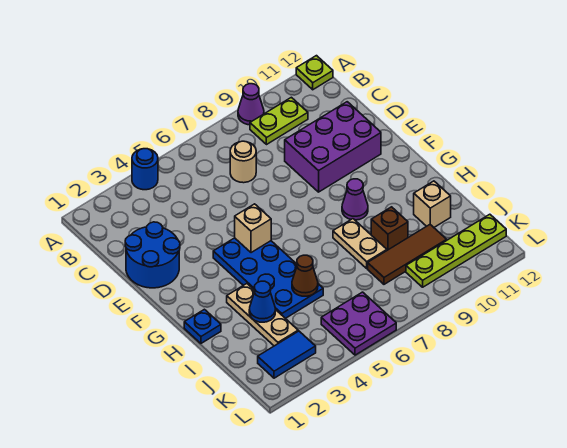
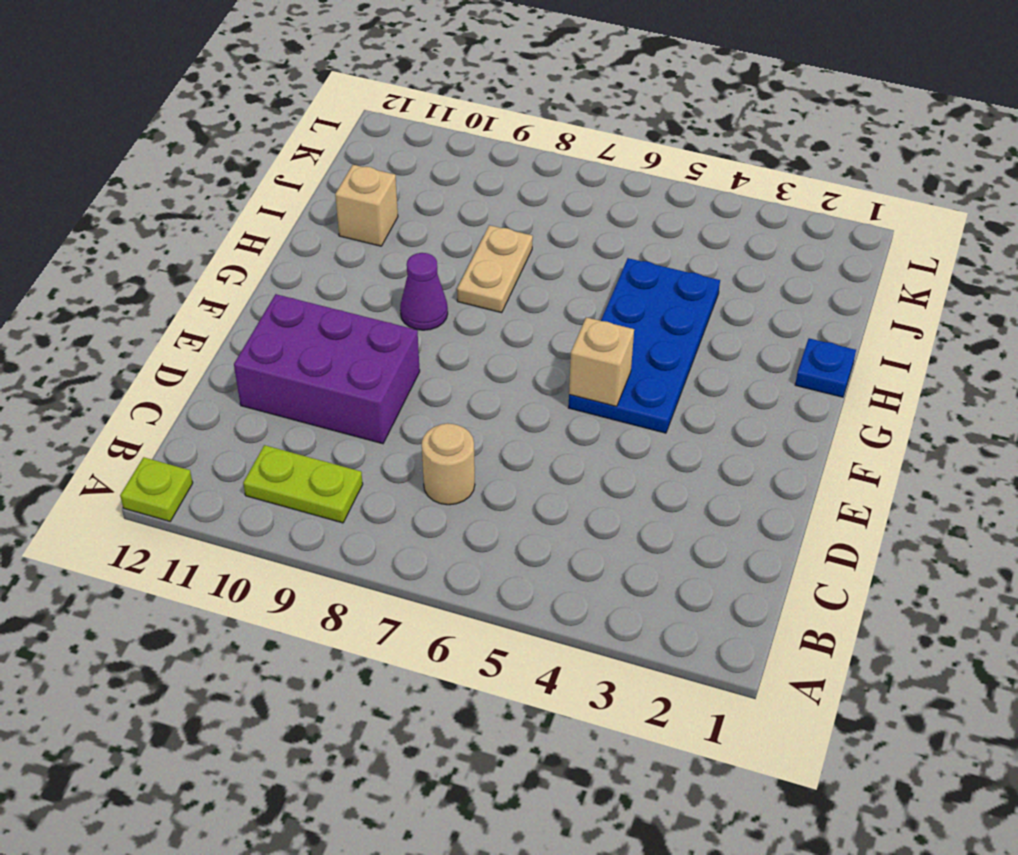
none -> blue 1x1 round brick [132,149,158,190]
none -> purple 1x1 cone [238,84,264,125]
none -> blue 2x2 round brick [125,222,180,288]

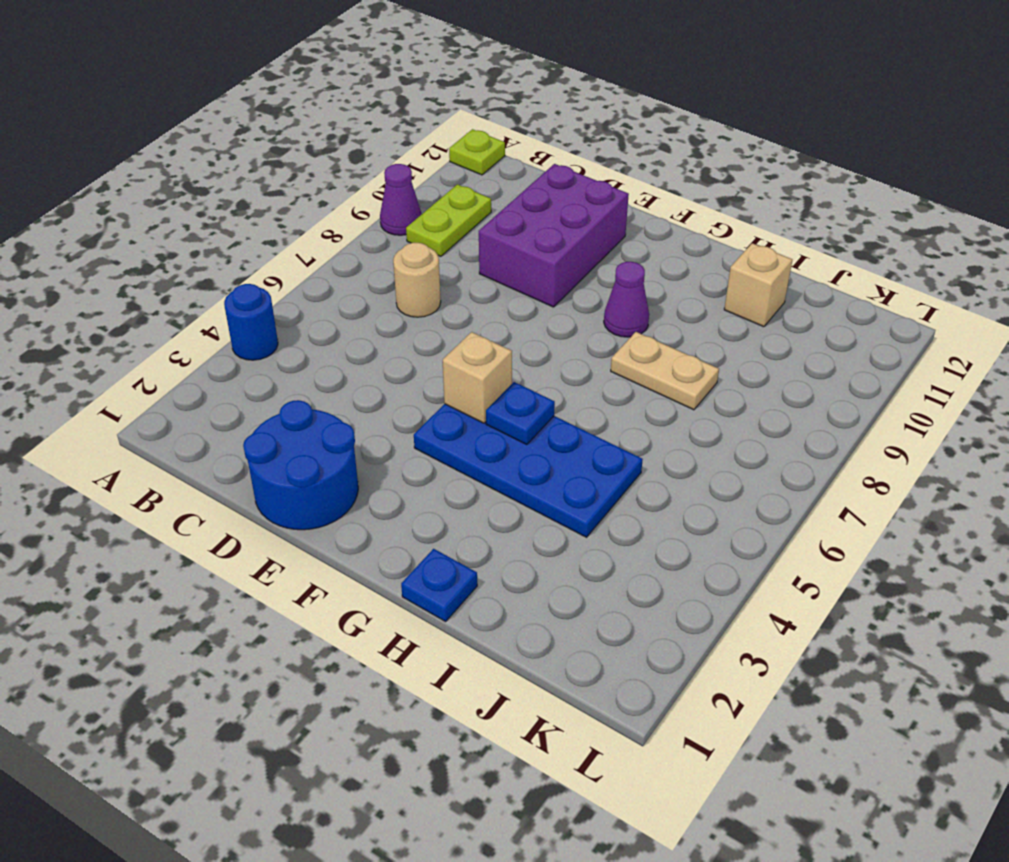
blue 1x1 plate [486,382,555,445] -> none
none -> tan 1x3 plate [227,284,298,346]
none -> brown 1x1 brick [371,207,408,250]
none -> brown 1x3 tile [368,225,447,284]

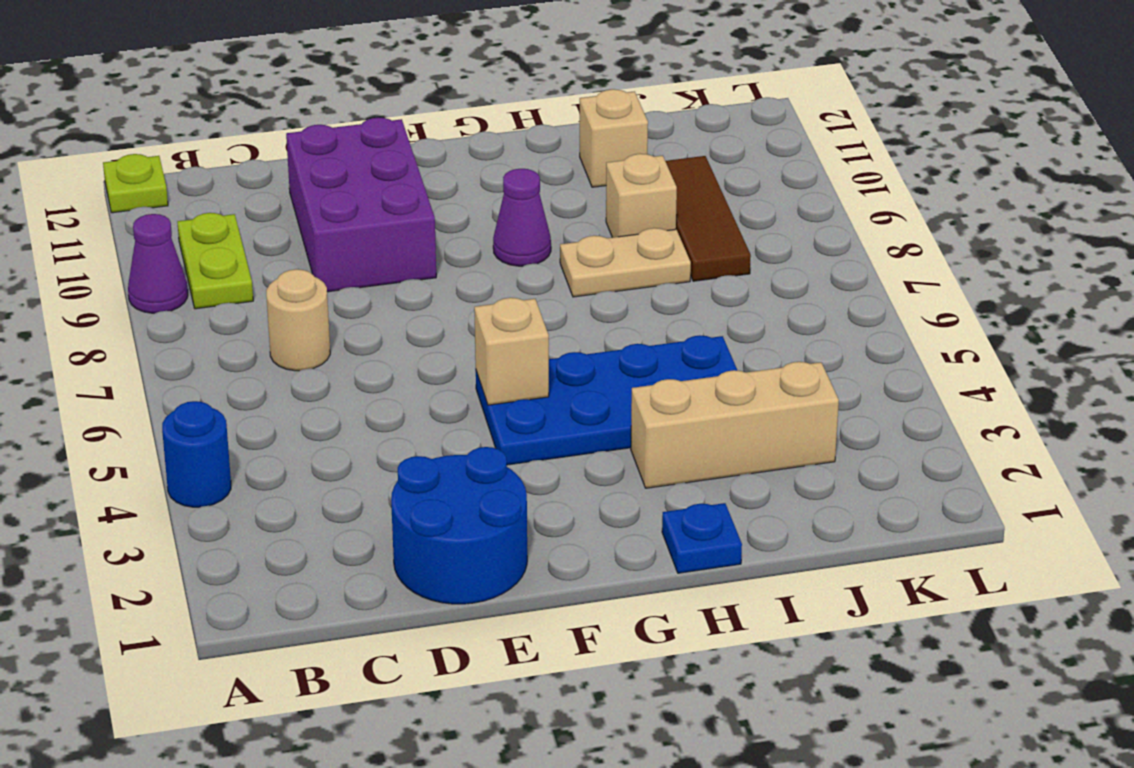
tan 1x3 brick [631,362,839,488] -> tan 1x3 plate [227,284,298,346]
tan 1x1 brick [606,154,677,237] -> brown 1x1 brick [371,207,408,250]
none -> blue 1x2 tile [258,331,316,378]
none -> purple 2x2 plate [321,292,396,355]
none -> lime 1x4 plate [406,214,506,287]

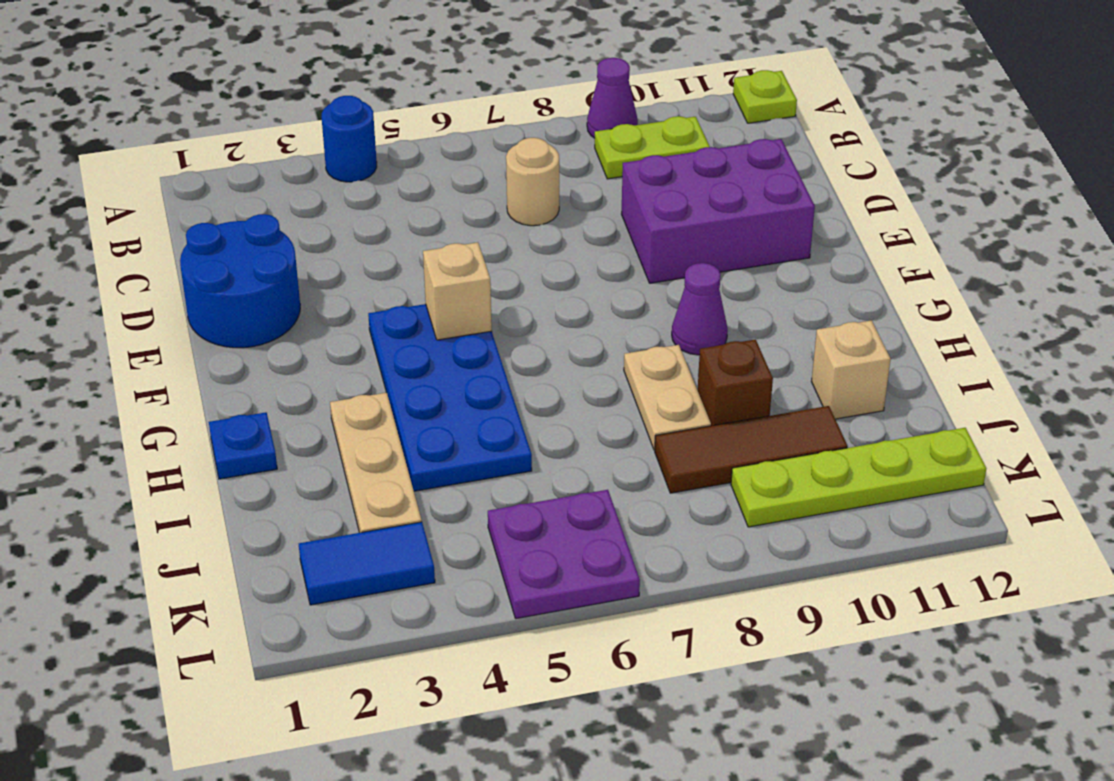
none -> blue 1x1 cone [249,281,275,322]
none -> brown 1x1 cone [292,255,318,296]

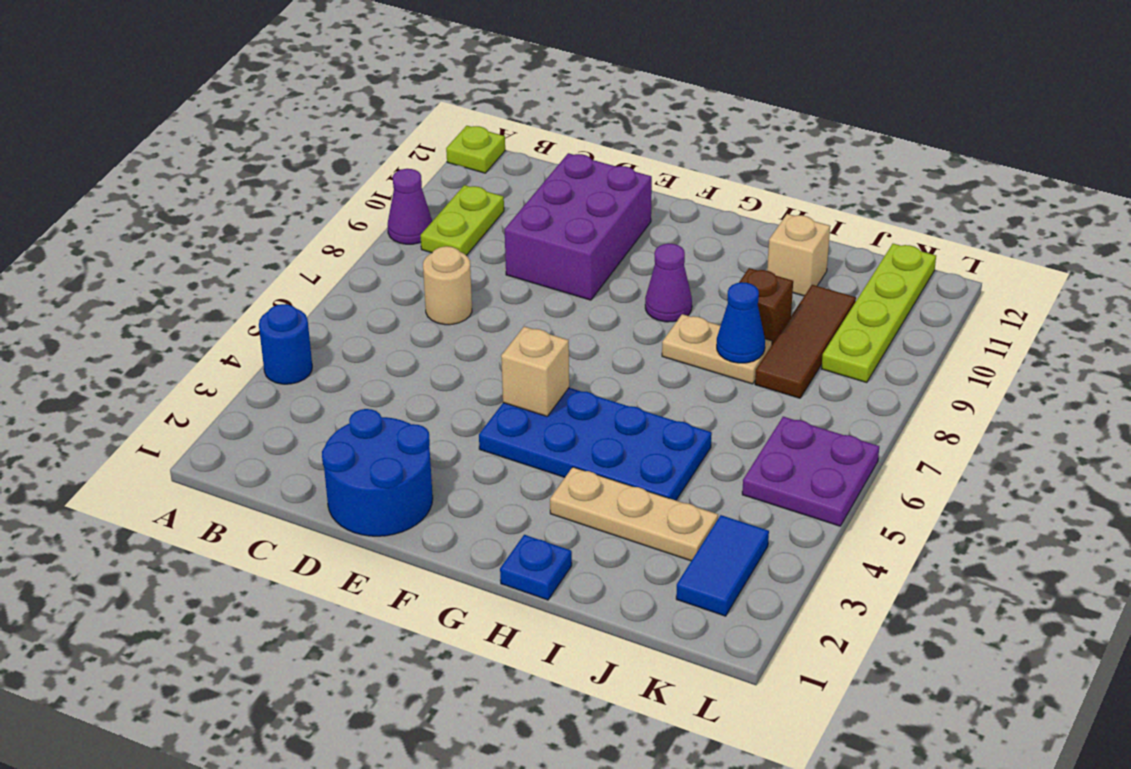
blue 1x1 cone [717,282,765,363] -> blue 1x1 cone moved to [249,281,275,322]
none -> brown 1x1 cone [292,255,318,296]

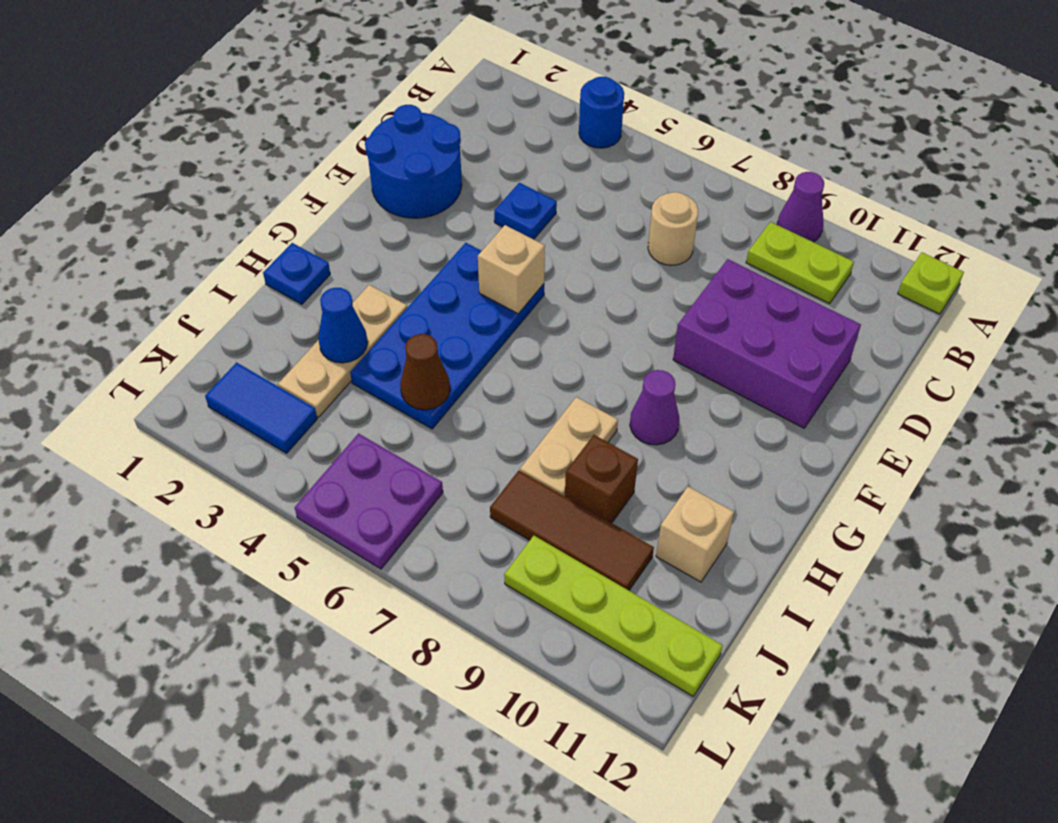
blue 1x1 plate [494,183,557,239] -> none

